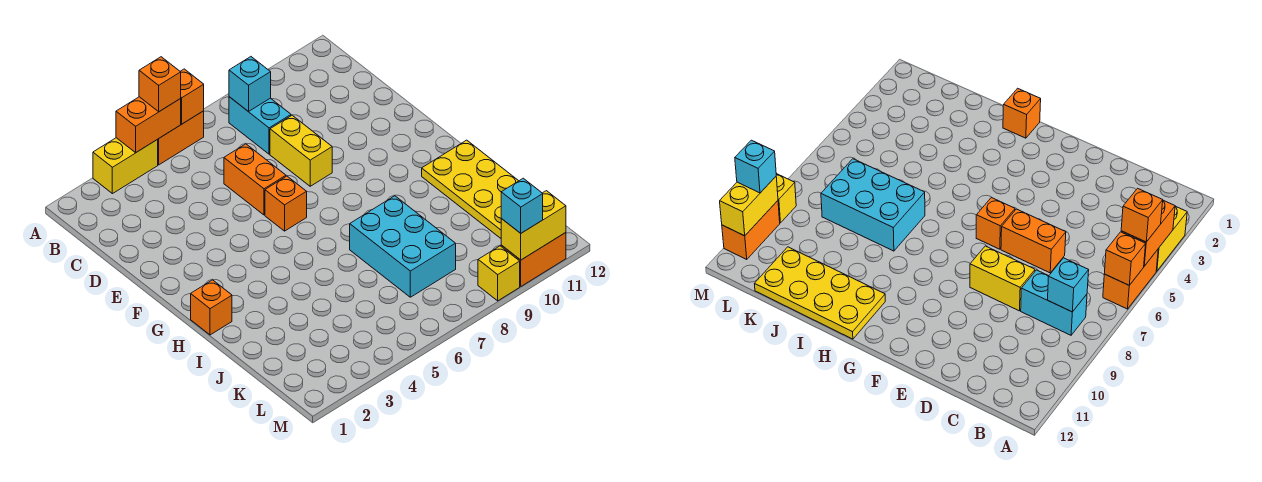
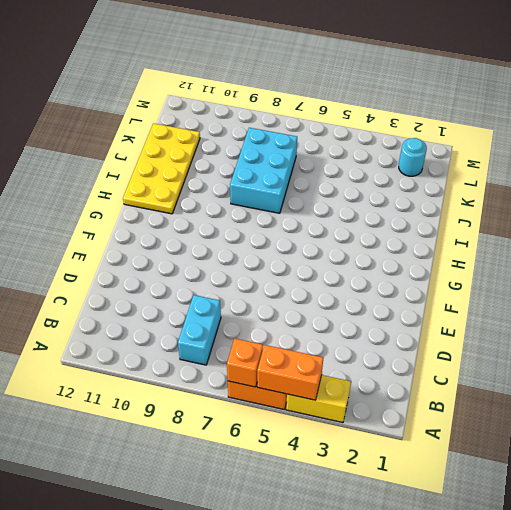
cyan 1x1 round brick [399,138,427,176] -> none
none -> orange 1x2 brick [224,144,286,215]
none -> yellow 1x2 brick [270,115,332,186]
none -> orange 1x1 brick [265,176,307,231]

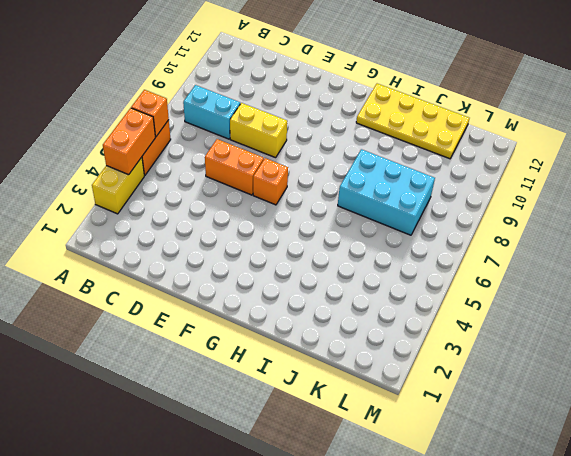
none -> orange 1x1 brick [191,280,232,335]
none -> yellow 1x1 brick [478,246,520,301]
none -> orange 1x2 brick [501,233,566,286]

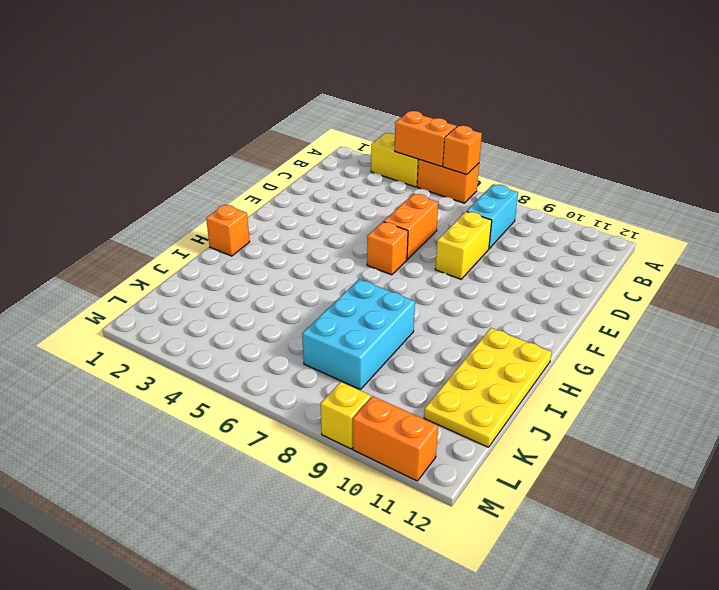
none -> cyan 1x1 brick [229,57,271,112]
none -> yellow 1x2 brick [501,191,566,260]
none -> orange 1x1 brick [139,57,181,112]

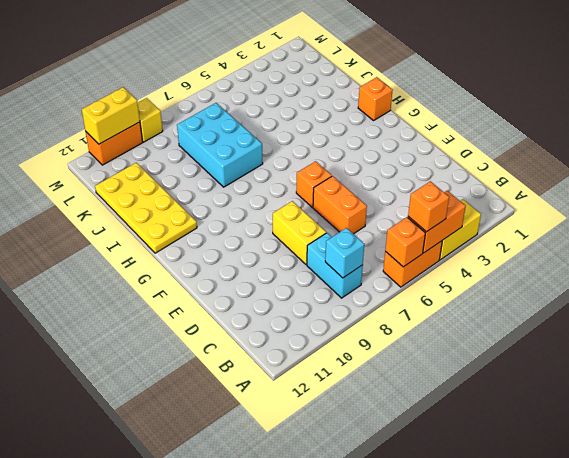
none -> cyan 1x1 brick [501,178,543,233]

